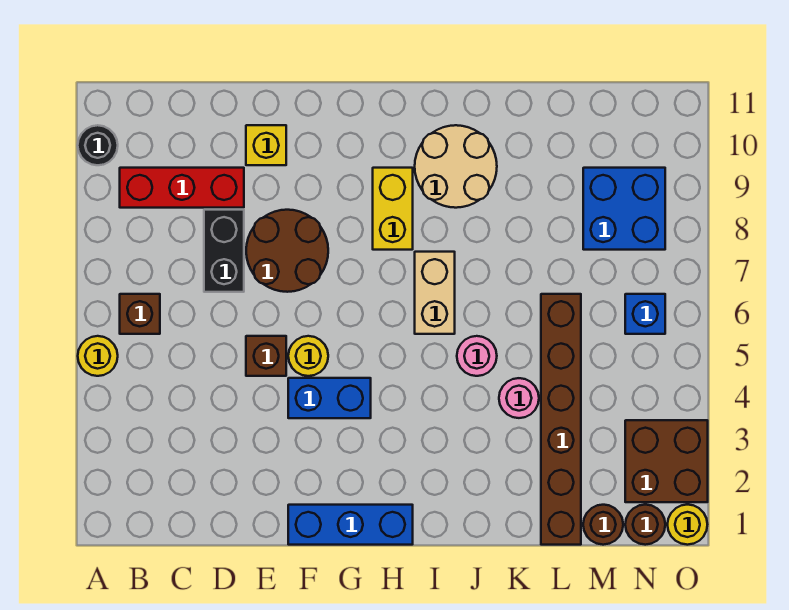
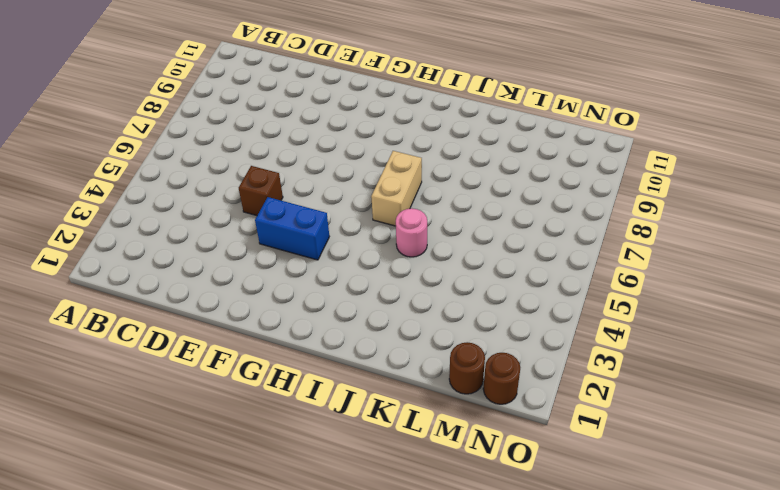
none -> yellow 1x1 round brick [78,336,118,376]
none -> black 1x1 round brick [78,125,118,165]
none -> brown 1x1 brick [120,294,160,334]

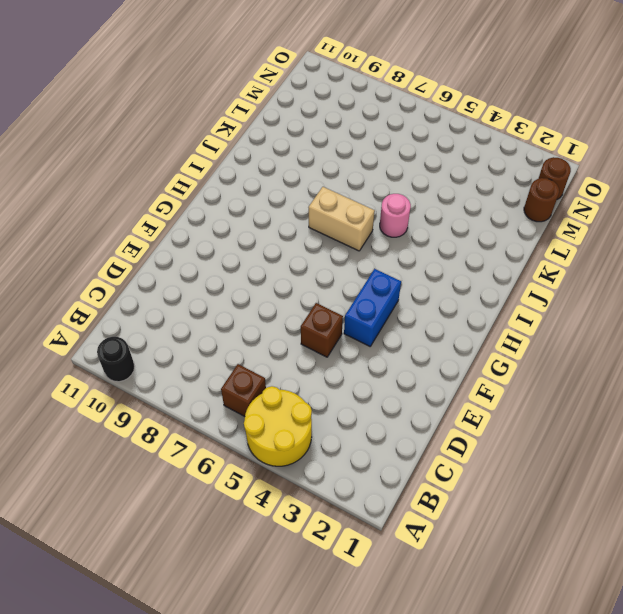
yellow 2x2 round brick [244,386,312,466] -> yellow 1x1 round brick [78,336,118,376]
none -> red 1x3 brick [120,168,244,208]
none -> black 1x2 brick [204,210,244,292]
none -> brown 2x2 round brick [246,210,328,292]

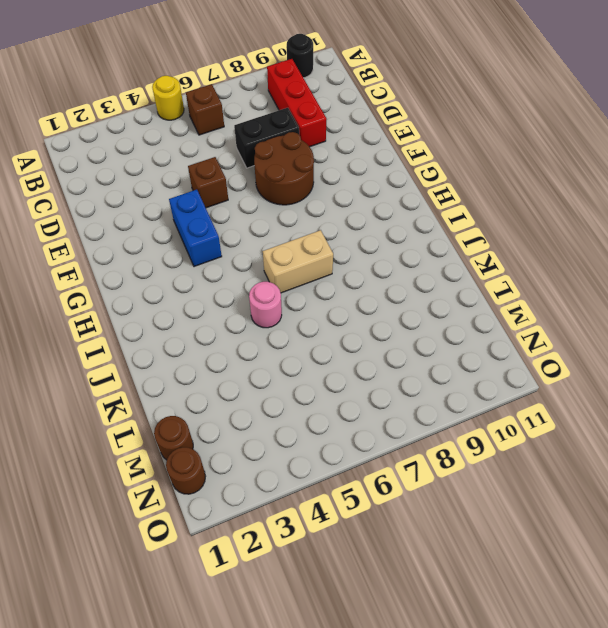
none -> yellow 1x1 brick [246,125,286,165]
none -> blue 1x3 brick [288,505,413,545]
none -> yellow 1x1 round brick [288,336,328,376]

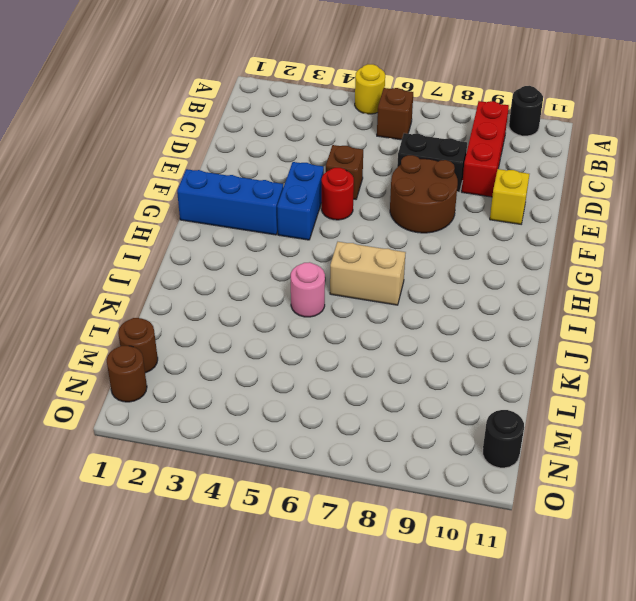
red 1x1 round brick [322,168,354,220] -> yellow 1x1 round brick [288,336,328,376]
blue 1x3 brick [177,169,283,235] -> blue 1x3 brick turned to [288,505,413,545]
black 1x1 round brick [483,410,524,468] -> none
none -> yellow 1x2 brick [373,168,413,250]
none -> tan 2x2 round brick [415,125,497,208]
none -> pink 1x1 round brick [499,378,539,418]

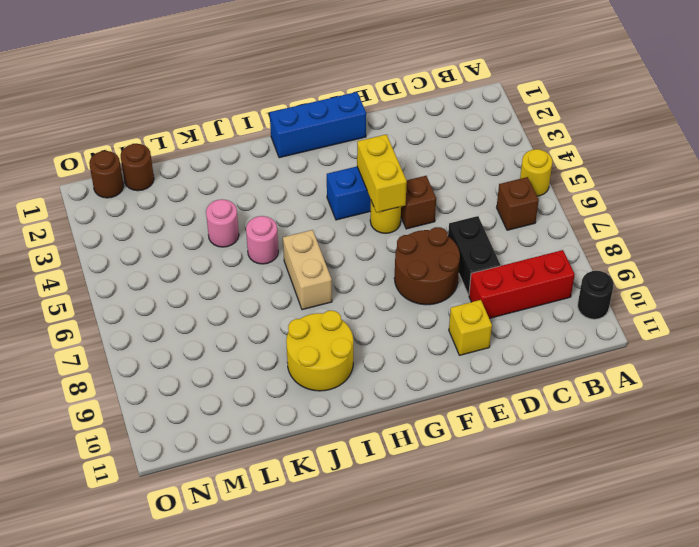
yellow 1x2 brick [357,134,407,213] -> yellow 1x2 brick moved to [373,168,413,250]
yellow 2x2 round brick [286,311,353,391] -> tan 2x2 round brick [415,125,497,208]
none -> brown 1x6 brick [541,294,581,545]
none -> blue 2x2 brick [583,168,665,250]
none -> brown 2x2 brick [625,420,708,502]

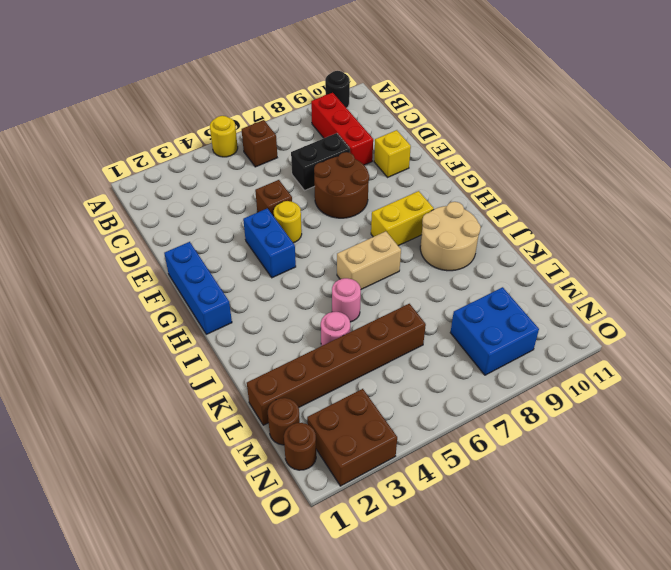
none -> blue 1x1 brick [625,294,665,334]
none -> yellow 1x1 round brick [667,505,707,545]

